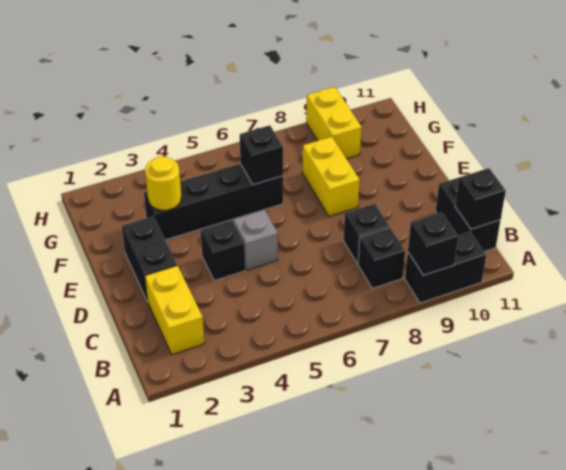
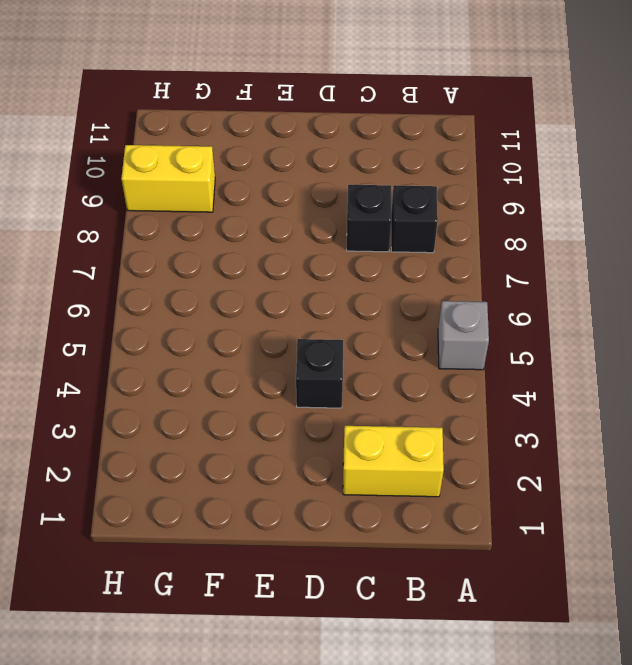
grey 1x1 brick [438,301,489,370] -> grey 1x1 brick moved to [234,210,278,270]
none -> black 1x2 brick [405,231,486,303]
none -> black 1x2 brick [436,178,501,251]
none -> black 1x2 brick [122,216,177,302]

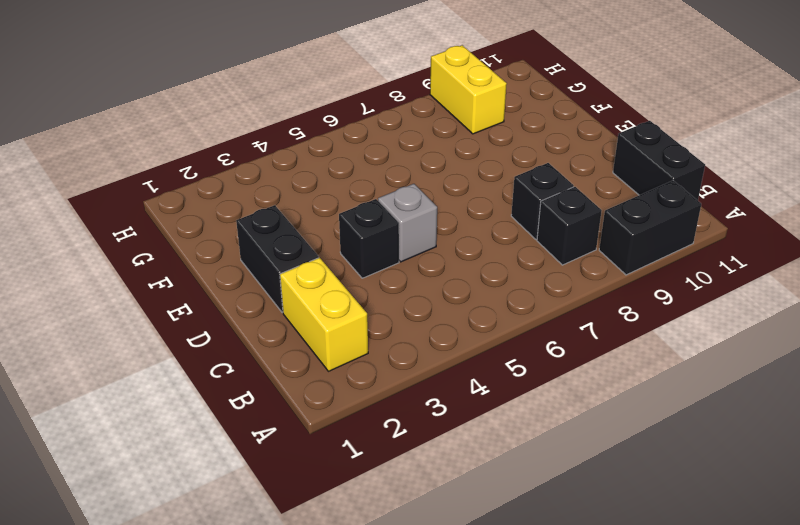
none -> yellow 1x2 brick [302,137,360,216]
none -> black 1x4 brick [144,164,283,240]
none -> black 1x1 brick [408,212,458,275]

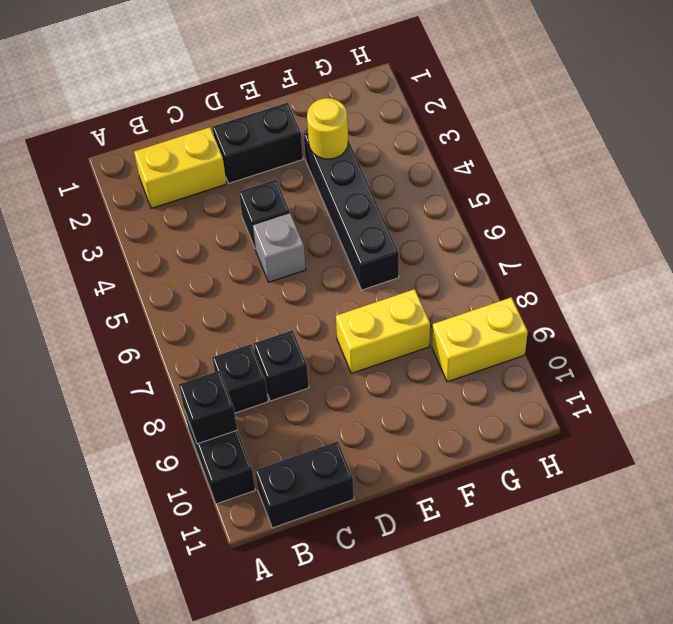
none -> black 1x1 brick [455,168,506,229]
none -> black 1x1 brick [240,125,283,185]

